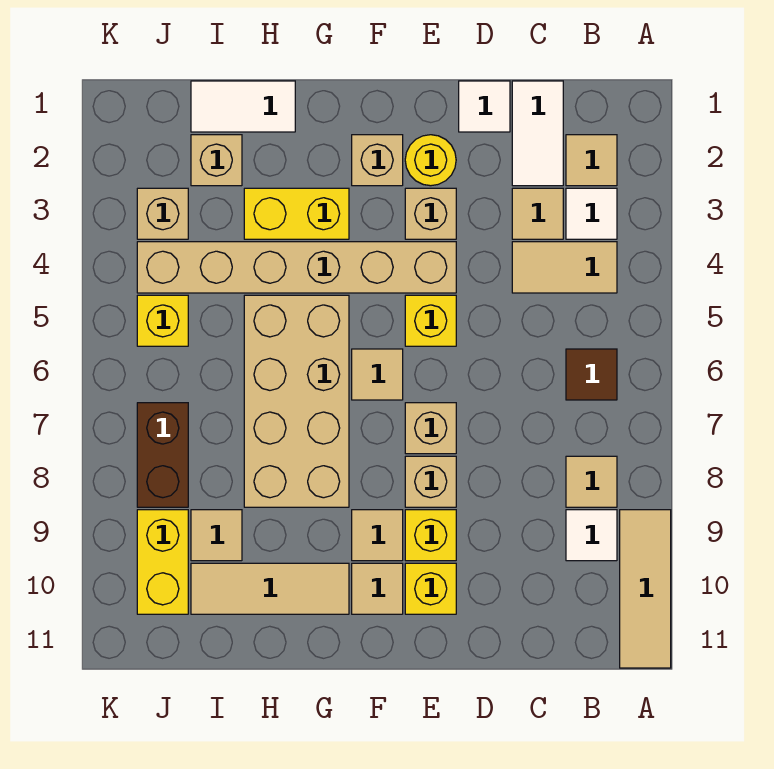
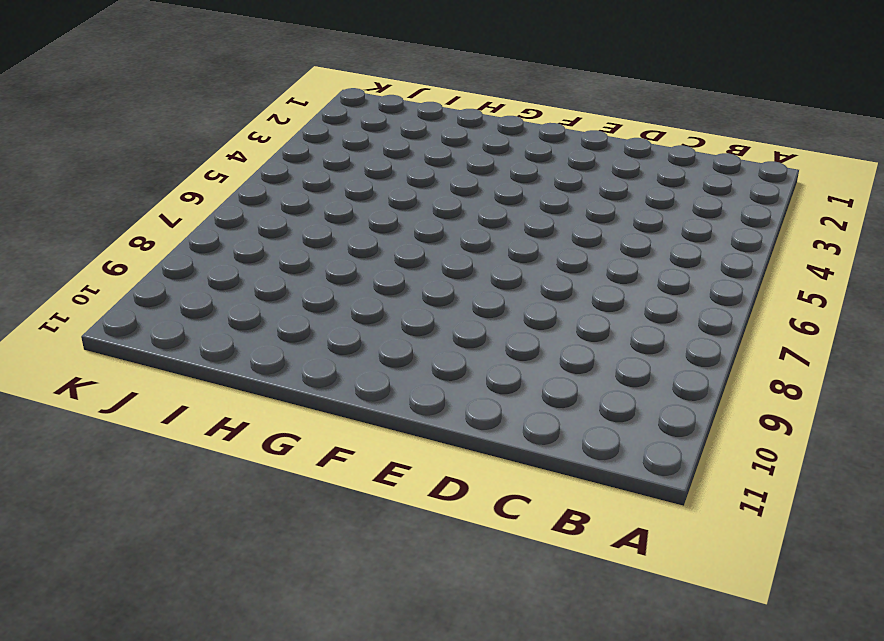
none -> tan 1x3 tile [620,510,671,668]
none -> tan 1x1 tile [566,135,617,186]
none -> white 1x1 tile [566,188,617,239]
none -> tan 1x2 tile [512,242,617,293]

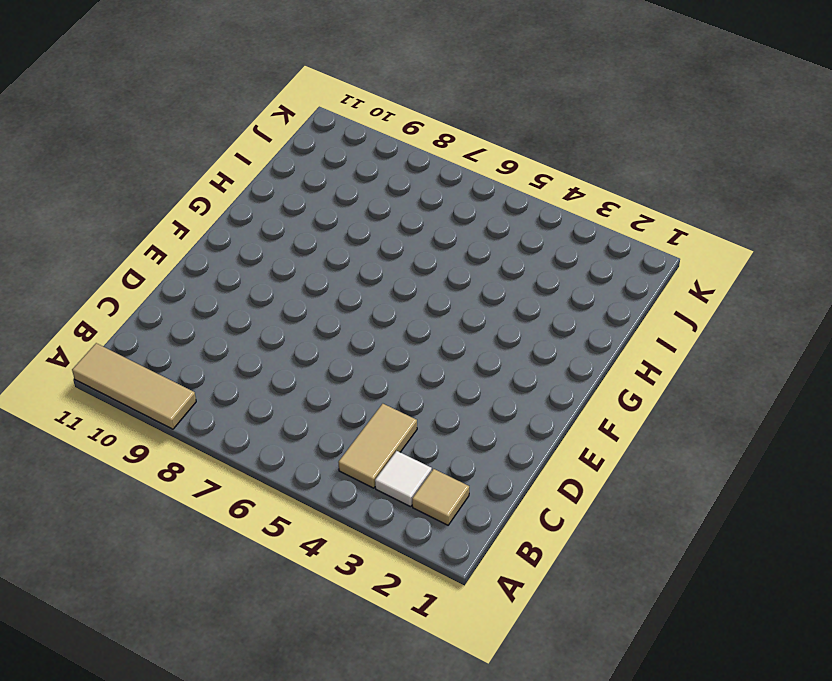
none -> brown 1x1 tile [566,349,617,400]
none -> tan 1x1 tile [566,456,617,507]
none -> white 1x1 tile [566,510,617,561]
none -> white 1x2 tile [512,81,563,186]

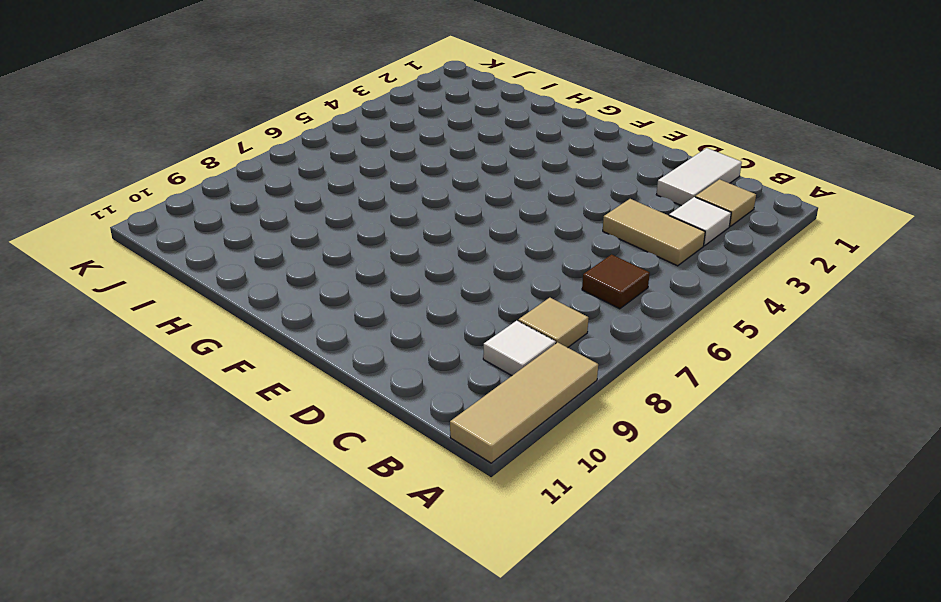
none -> tan 1x1 tile [512,188,563,239]
none -> white 1x1 tile [459,81,510,132]
none -> yellow 1x1 round brick [405,135,456,186]
none -> tan 1x1 brick [405,188,456,239]

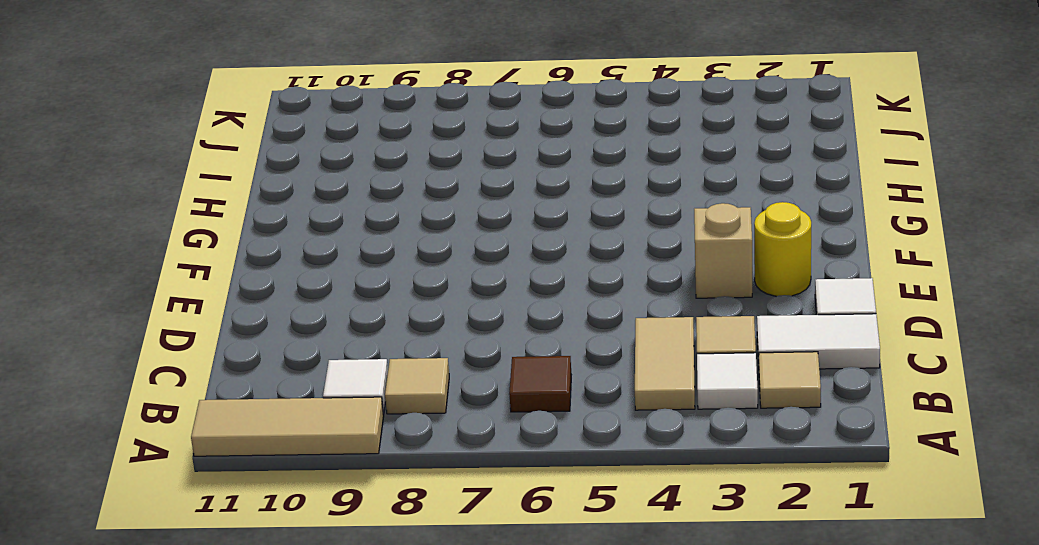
none -> tan 1x6 brick [137,242,456,293]
none -> yellow 1x1 brick [405,295,456,346]
none -> tan 1x1 brick [405,403,456,454]
none -> tan 1x1 brick [405,456,456,507]

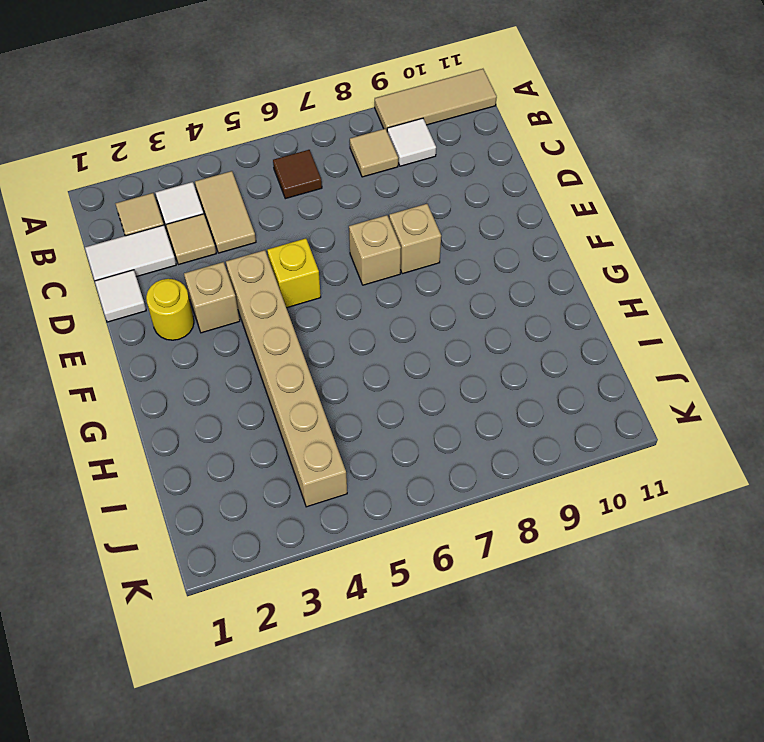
none -> yellow 1x1 brick [405,510,456,561]
none -> yellow 1x1 brick [405,563,456,614]
none -> tan 1x1 brick [352,135,403,186]
none -> tan 1x1 tile [352,349,403,400]

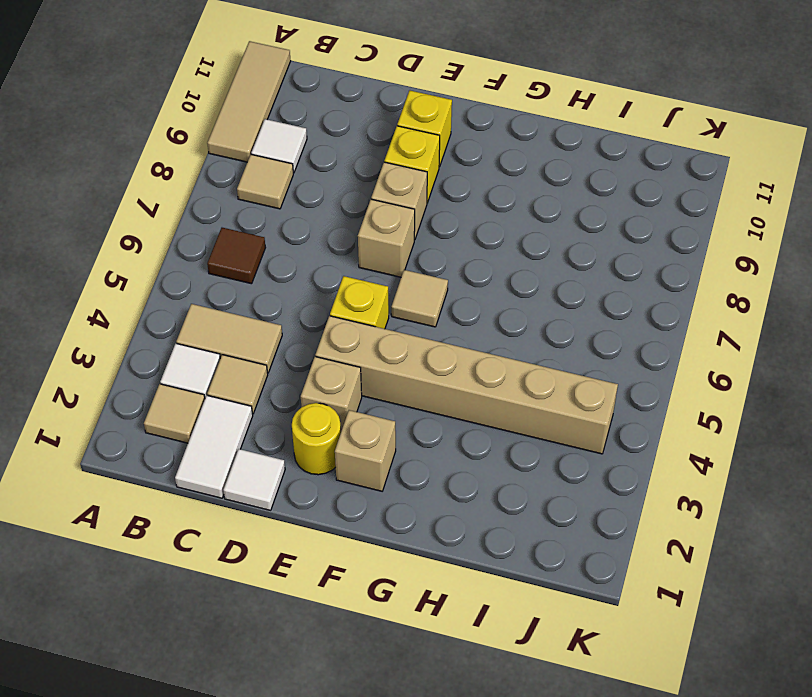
none -> tan 1x1 tile [352,510,403,561]
none -> tan 1x1 tile [352,563,403,614]
none -> yellow 1x2 brick [244,188,349,239]
none -> tan 2x4 brick [244,295,349,507]

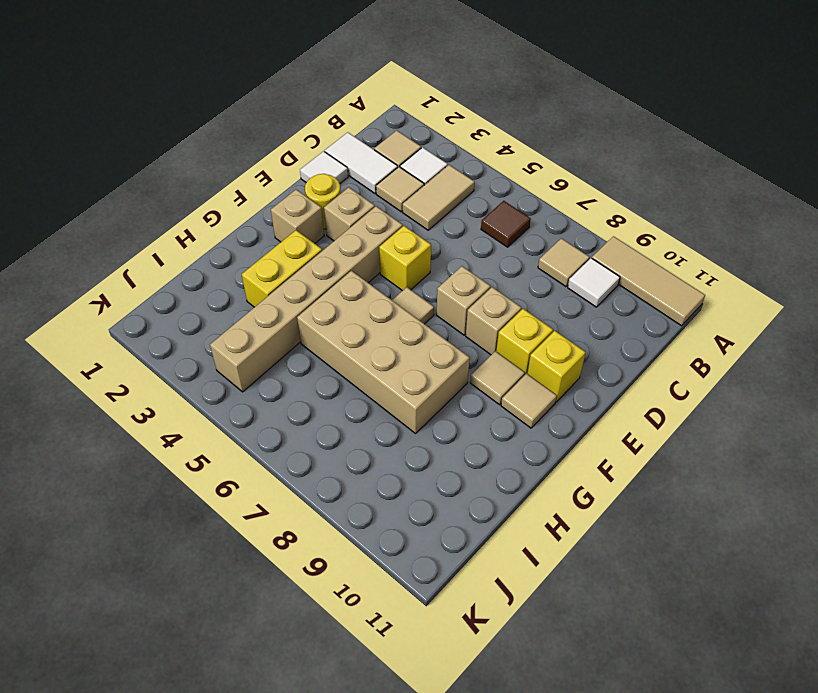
none -> tan 1x3 tile [191,563,349,614]
none -> white 1x2 tile [191,81,295,132]
none -> tan 1x1 brick [191,135,242,186]
none -> tan 1x1 tile [191,510,242,561]

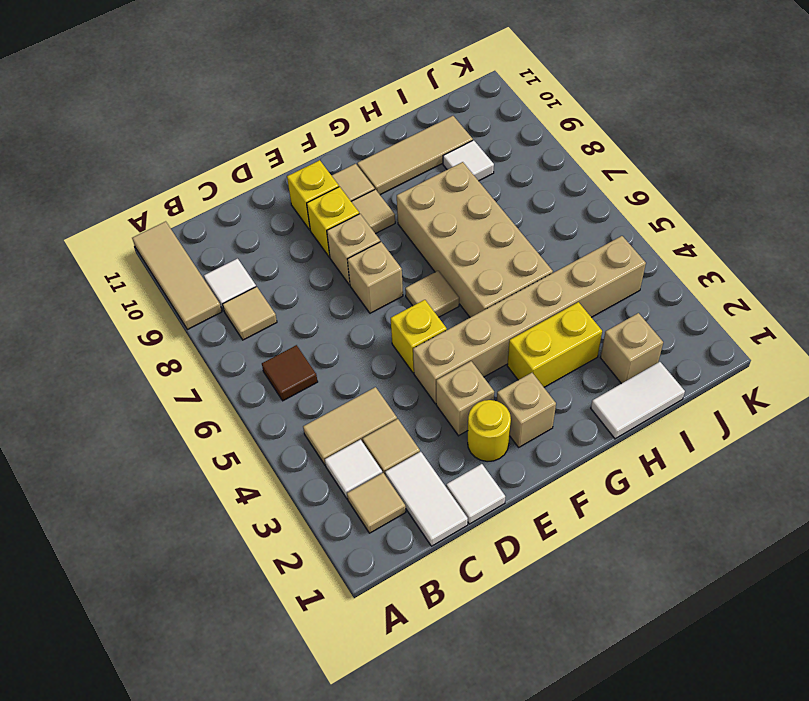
white 1x1 tile [443,140,494,181] -> tan 1x1 tile [191,510,242,561]
none -> tan 1x1 brick [137,188,188,239]
none -> yellow 1x1 brick [137,295,188,346]
none -> brown 1x2 brick [137,403,188,507]
none -> yellow 1x2 brick [137,510,188,614]

